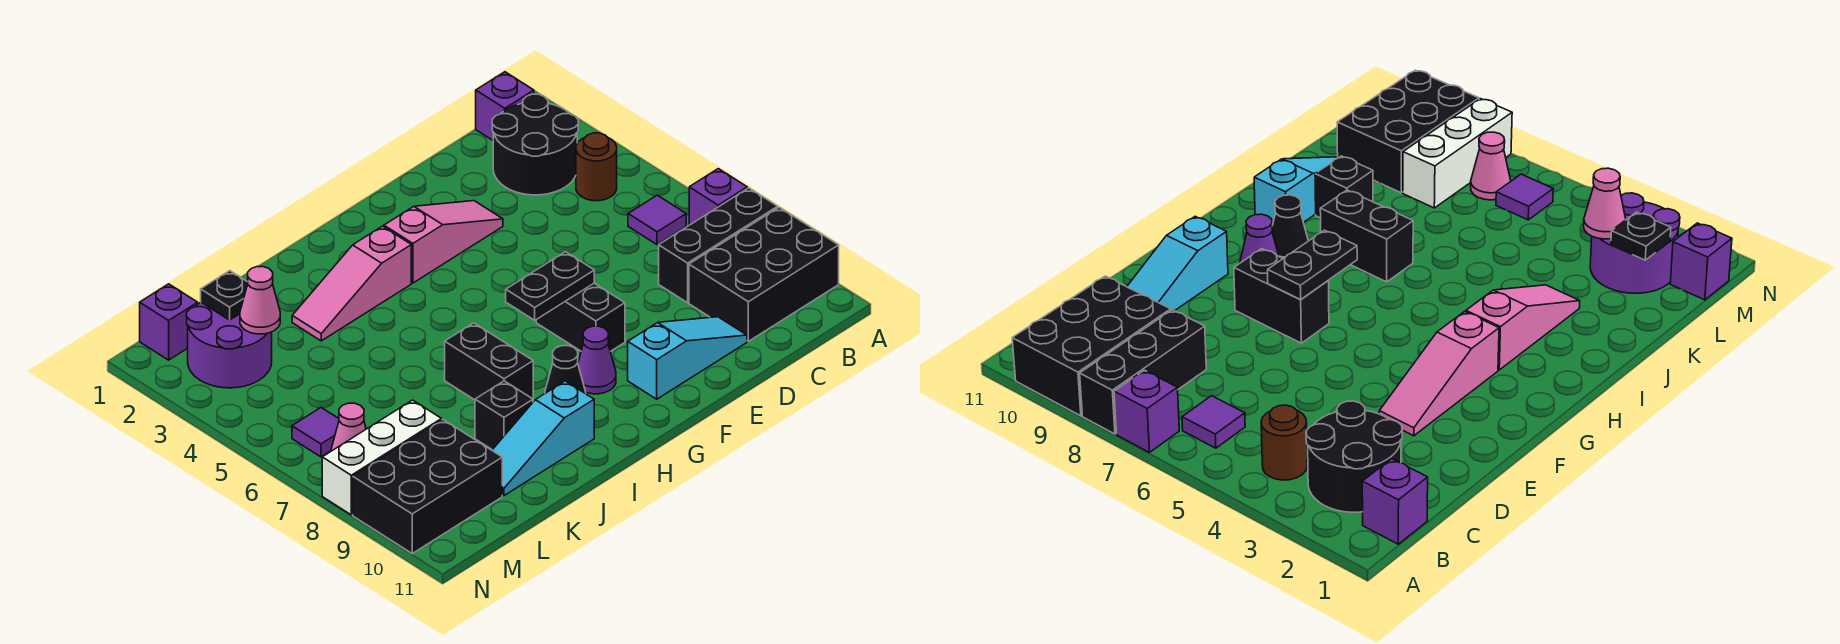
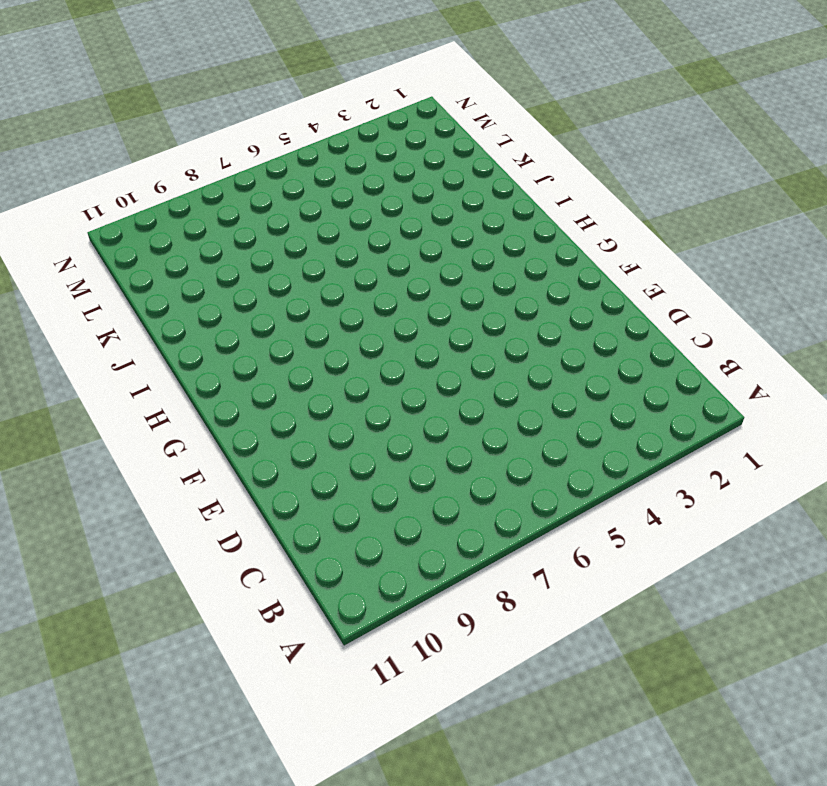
none -> purple 1x1 brick [689,169,747,225]
none -> black 1x3 brick [659,188,778,303]
none -> black 2x3 brick [689,207,839,341]

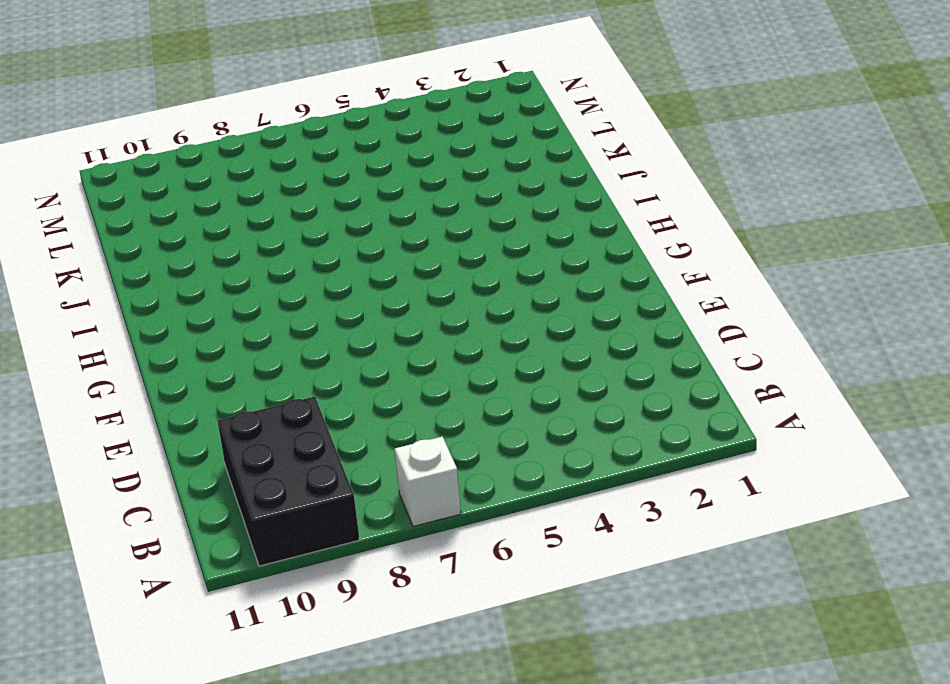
white 1x1 brick [395,437,461,526] -> purple 1x1 brick [689,169,747,225]
none -> black 1x3 brick [659,188,778,303]
none -> purple 1x1 brick [476,72,534,140]
none -> black 2x2 round brick [492,94,578,195]

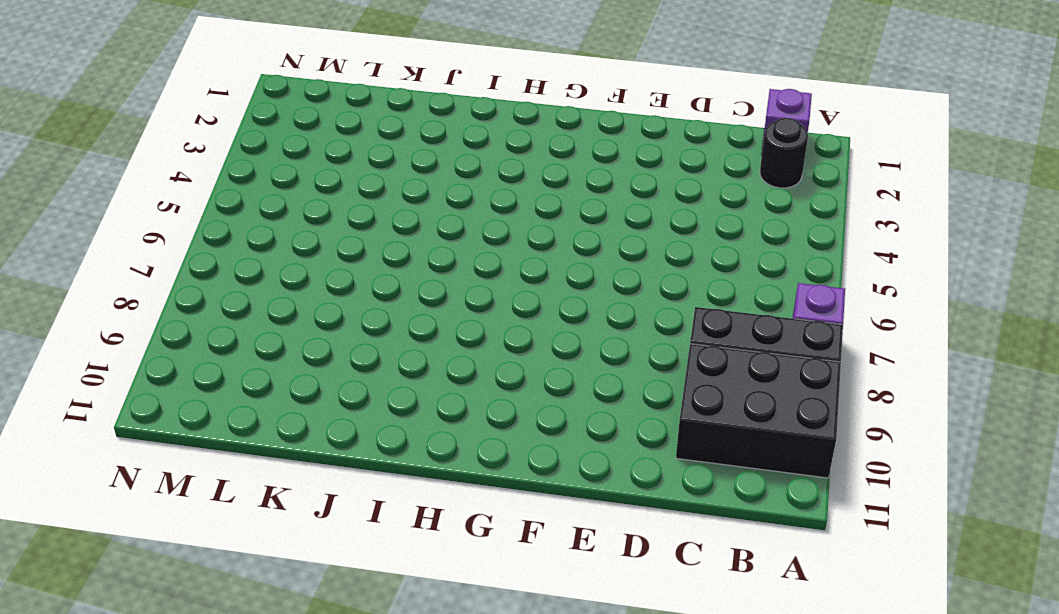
black 1x1 round brick [760,118,808,188] -> black 2x2 round brick [492,94,578,195]
none -> brown 1x1 round brick [576,133,617,201]
none -> purple 1x1 tile [628,195,686,245]
none -> cyan 1x3 slope [628,317,747,399]

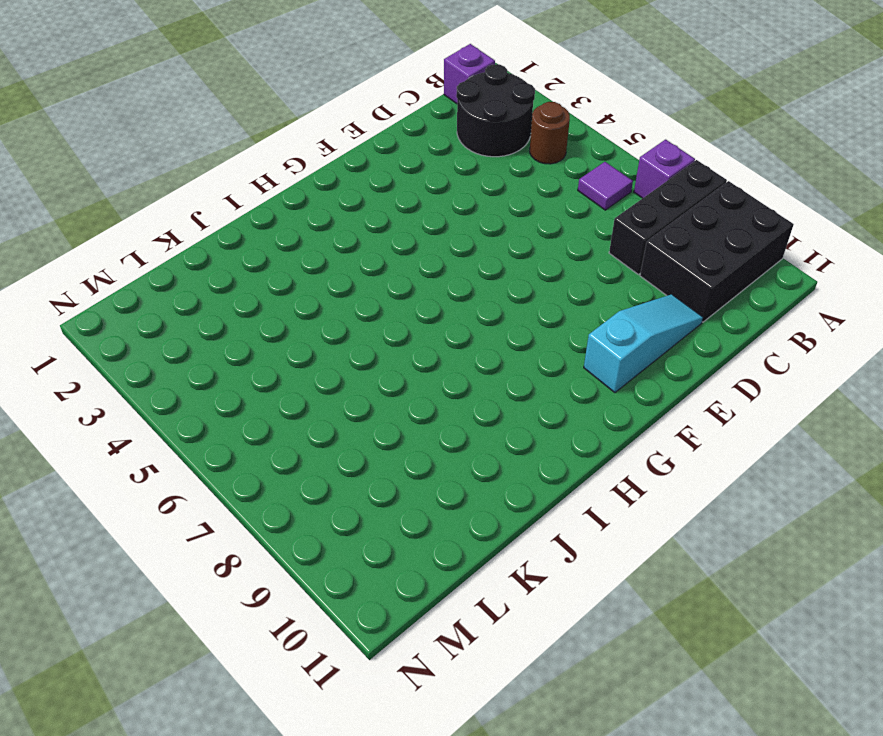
none -> pink 1x3 slope [384,201,503,283]
none -> black 1x2 brick [536,283,625,351]
none -> purple 1x1 cone [578,326,616,394]

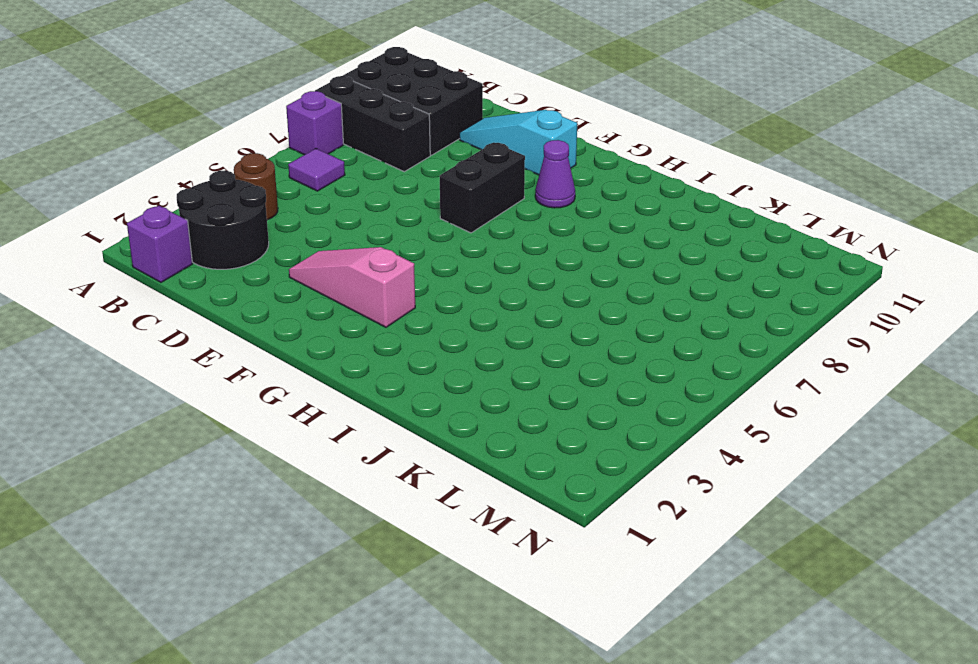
none -> pink 1x3 slope [292,226,411,341]
none -> black 1x1 cone [545,346,586,394]
none -> black 1x2 brick [445,323,533,400]

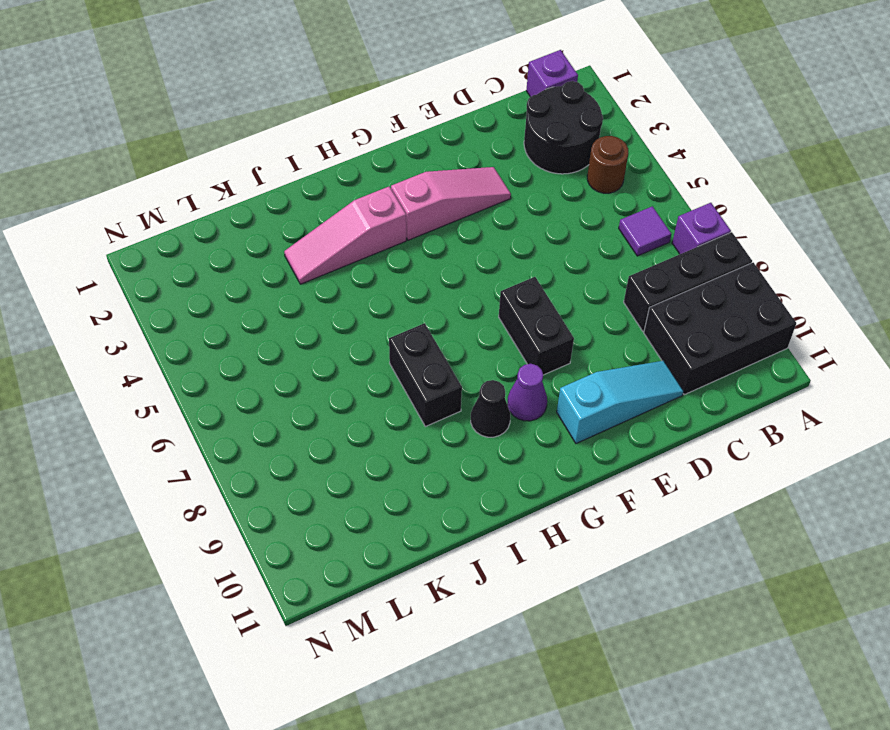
none -> cyan 1x3 slope [492,381,594,496]
none -> black 1x1 brick [475,381,533,450]
none -> purple 2x2 round brick [187,302,272,388]

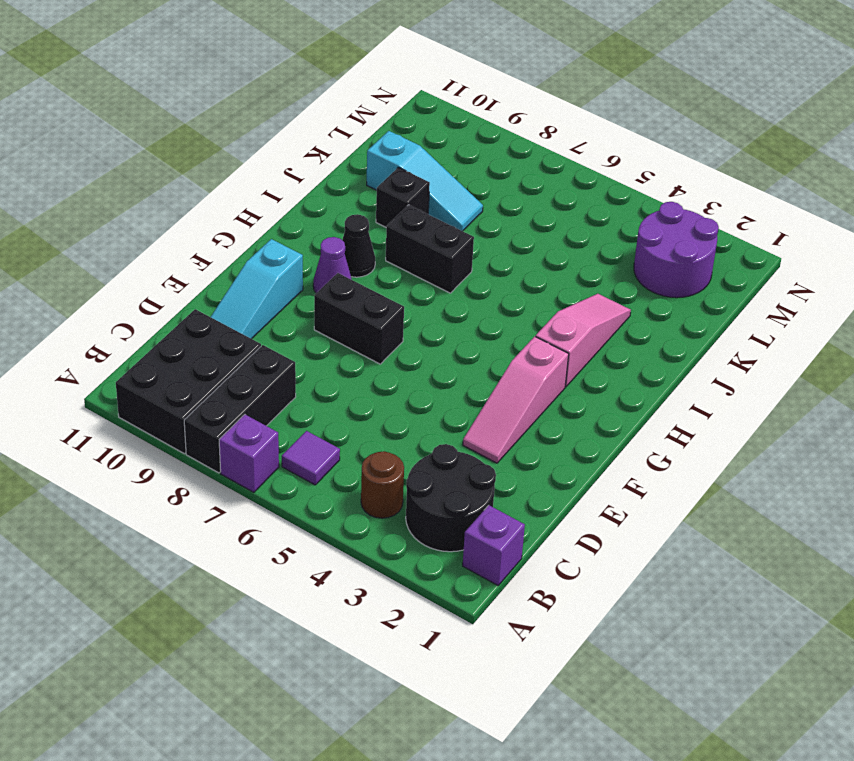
cyan 1x3 slope [367,131,483,231] -> cyan 1x3 slope turned to [492,381,594,496]
none -> white 1x3 brick [322,400,442,515]
none -> black 2x3 brick [353,420,502,553]
none -> purple 1x1 brick [140,284,198,360]

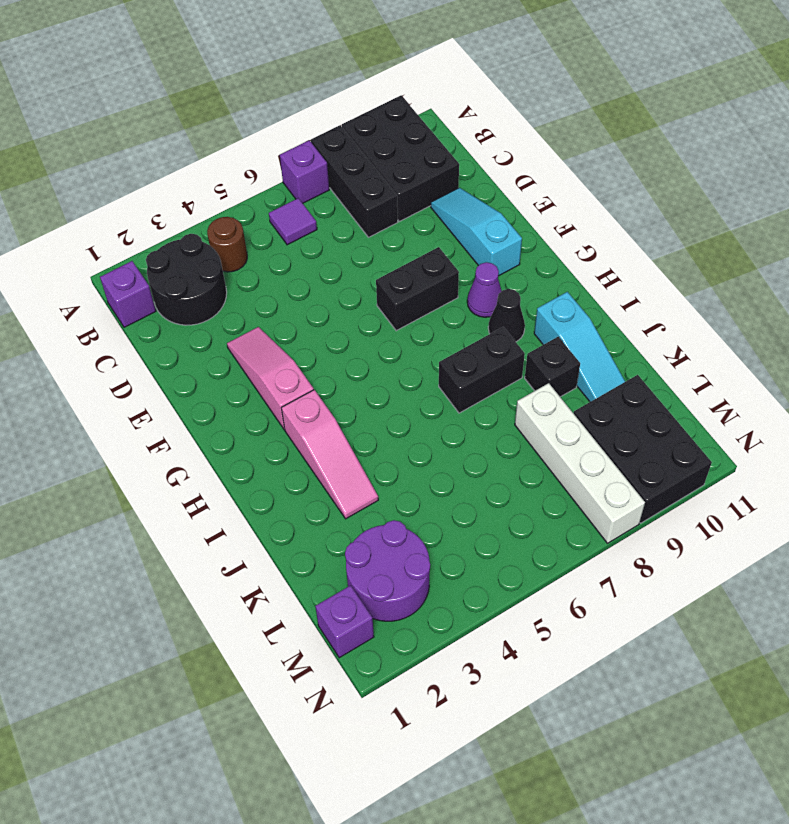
white 1x4 brick [515,383,645,543] -> white 1x3 brick [322,400,442,515]
none -> purple 1x1 tile [292,408,339,457]
none -> pink 1x1 cone [331,403,366,451]
none -> black 1x2 plate [506,252,594,320]

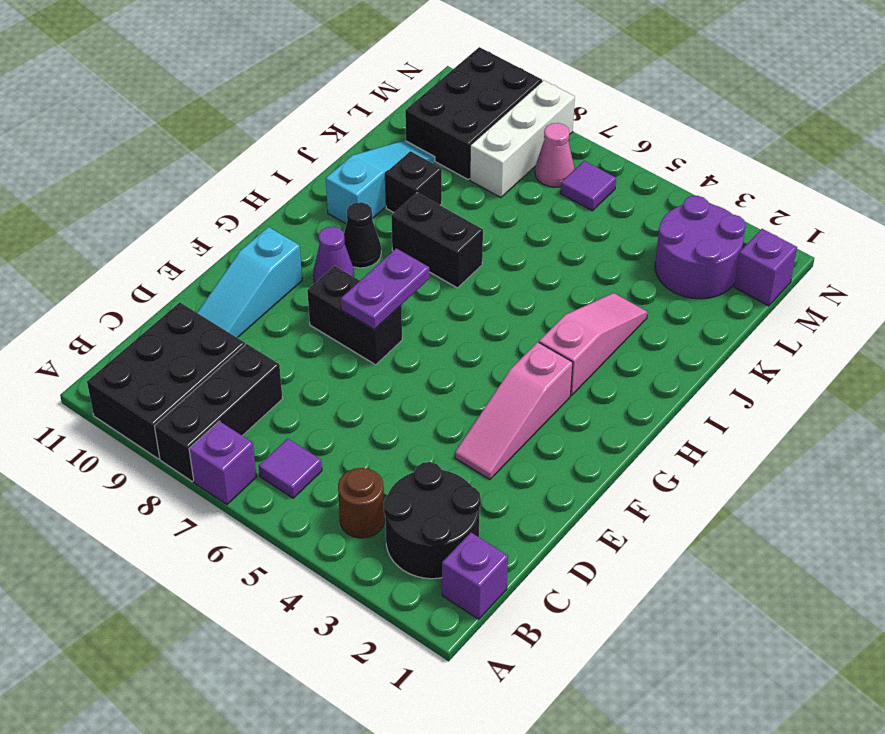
purple 1x2 plate [341,248,429,330] -> black 1x2 plate [506,252,594,320]
none -> black 1x1 plate [201,271,248,320]
none -> pink 1x1 cone [240,267,280,334]

